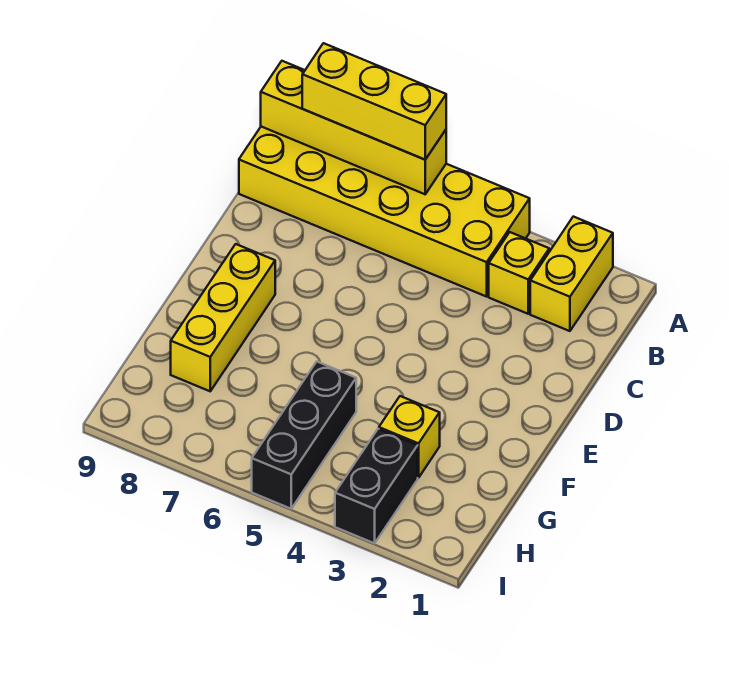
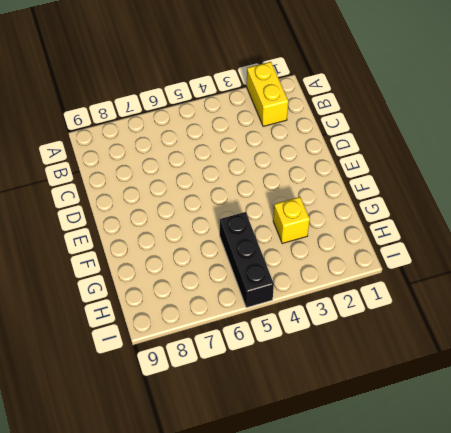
none -> yellow 2x6 brick [239,127,530,297]
none -> yellow 1x1 brick [489,232,549,314]

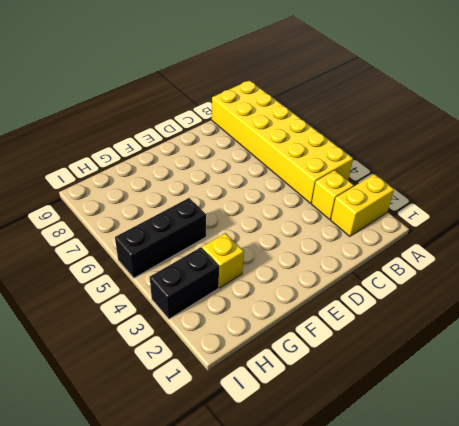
none -> yellow 1x3 brick [171,244,275,391]
none -> yellow 1x4 brick [261,61,446,194]

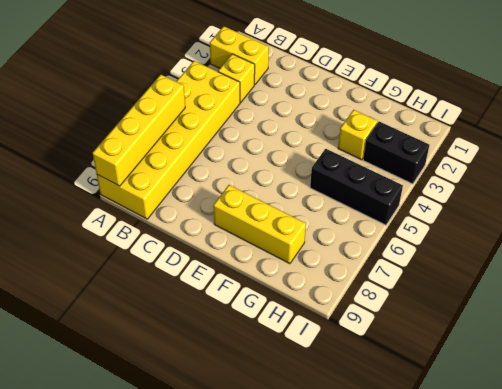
none -> yellow 1x3 brick [302,43,446,160]

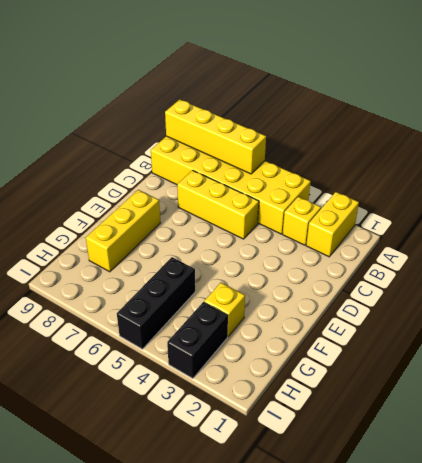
yellow 1x3 brick [177,170,259,239] -> yellow 1x3 brick moved to [302,43,446,160]

